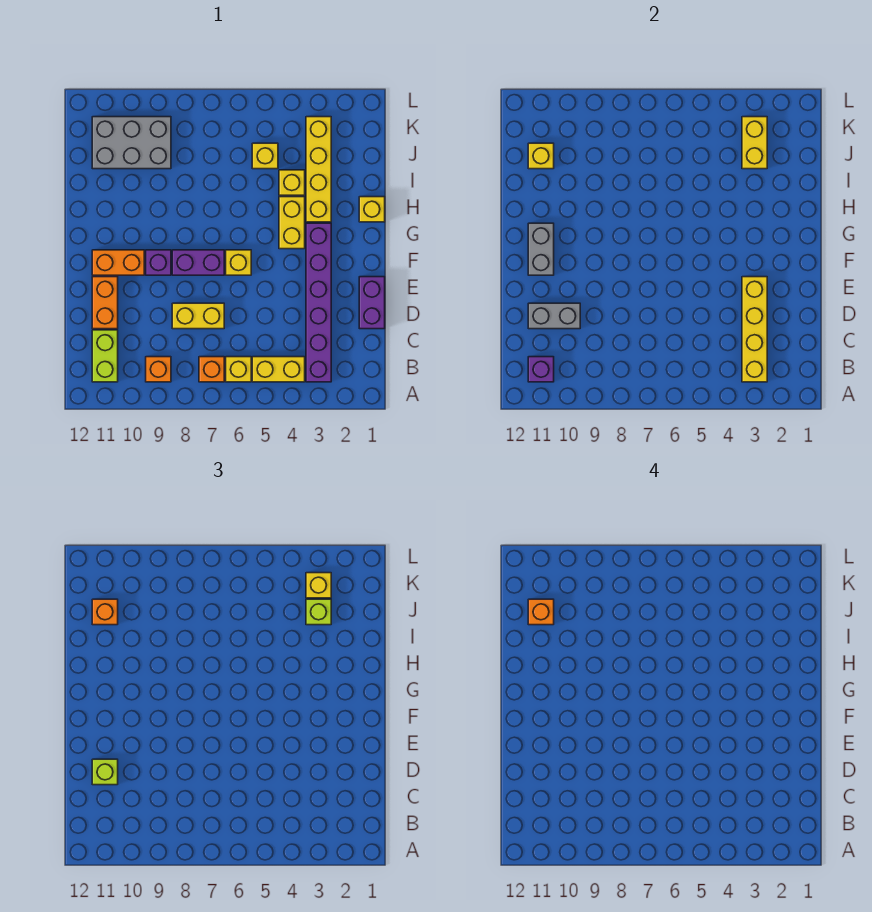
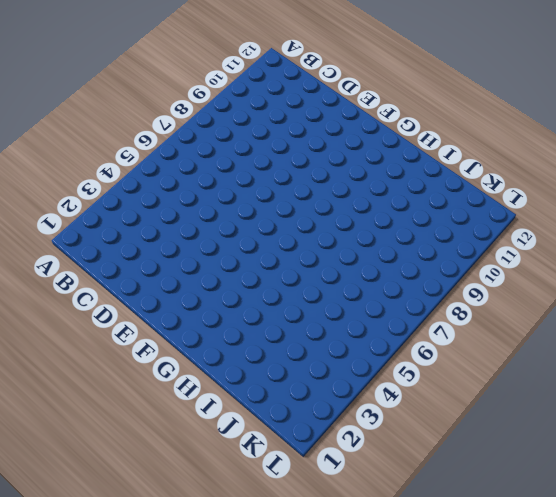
none -> purple 1x6 brick [306,223,331,382]
none -> yellow 1x2 brick [252,357,305,382]
none -> yellow 1x1 brick [226,357,251,382]
none -> orange 1x1 brick [199,357,224,382]

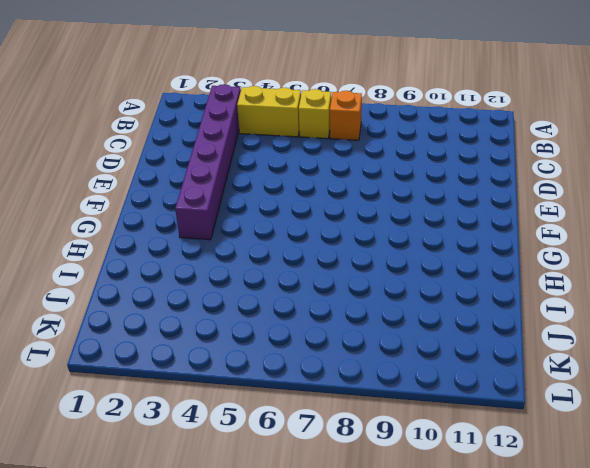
none -> orange 1x1 brick [146,357,171,382]
none -> lime 1x2 brick [92,330,118,382]
none -> purple 1x2 brick [359,277,385,329]
none -> yellow 1x2 brick [172,303,224,329]

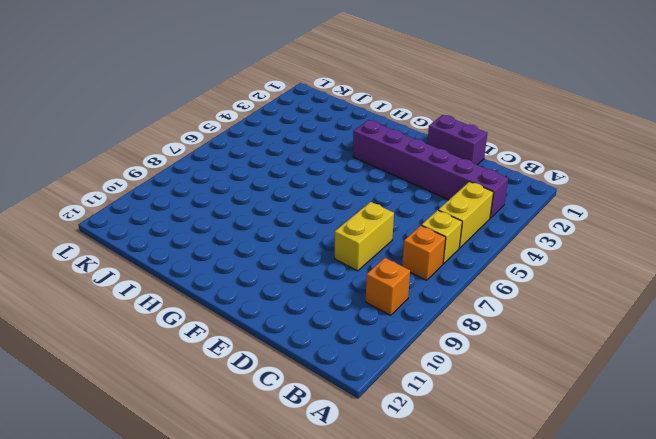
none -> lime 1x2 brick [92,330,118,382]
none -> orange 1x2 brick [92,277,118,329]
none -> yellow 1x1 brick [226,250,251,275]
none -> purple 1x2 brick [172,250,224,275]

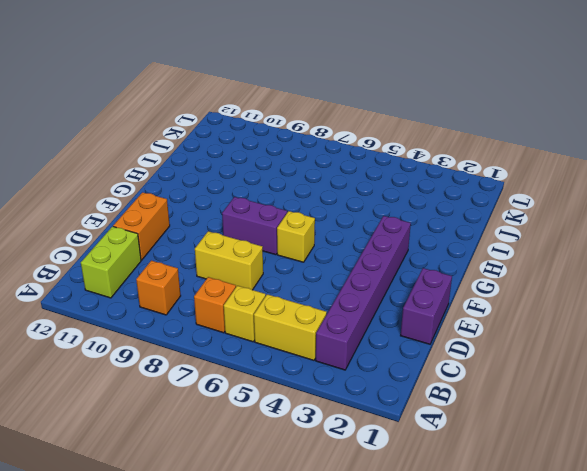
none -> purple 1x1 brick [146,250,171,275]
none -> orange 1x2 brick [92,250,144,275]
none -> yellow 1x2 brick [279,197,305,249]
none -> yellow 1x1 brick [359,197,385,222]

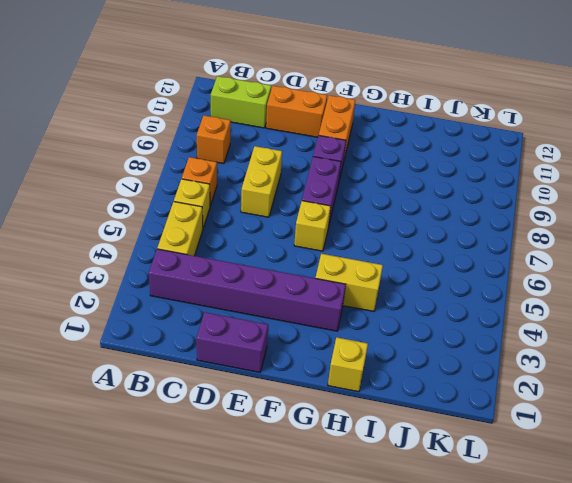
none -> yellow 1x4 brick [306,117,331,222]
none -> yellow 1x1 brick [279,170,305,195]
none -> yellow 1x1 brick [252,143,278,169]
none -> grey 2x3 brick [92,117,171,169]

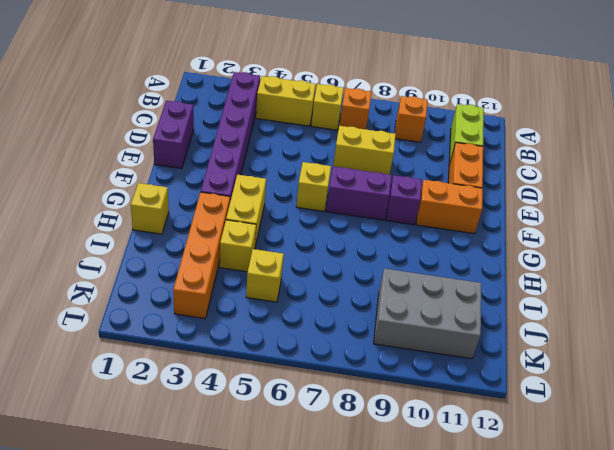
orange 1x4 brick [173,192,230,318] -> yellow 1x4 brick [306,117,331,222]
none -> yellow 1x4 brick [742,277,767,382]
none -> purple 1x1 brick [528,357,554,382]
none -> grey 1x2 brick [528,303,580,329]
none -> grey 1x2 brick [528,223,554,275]

